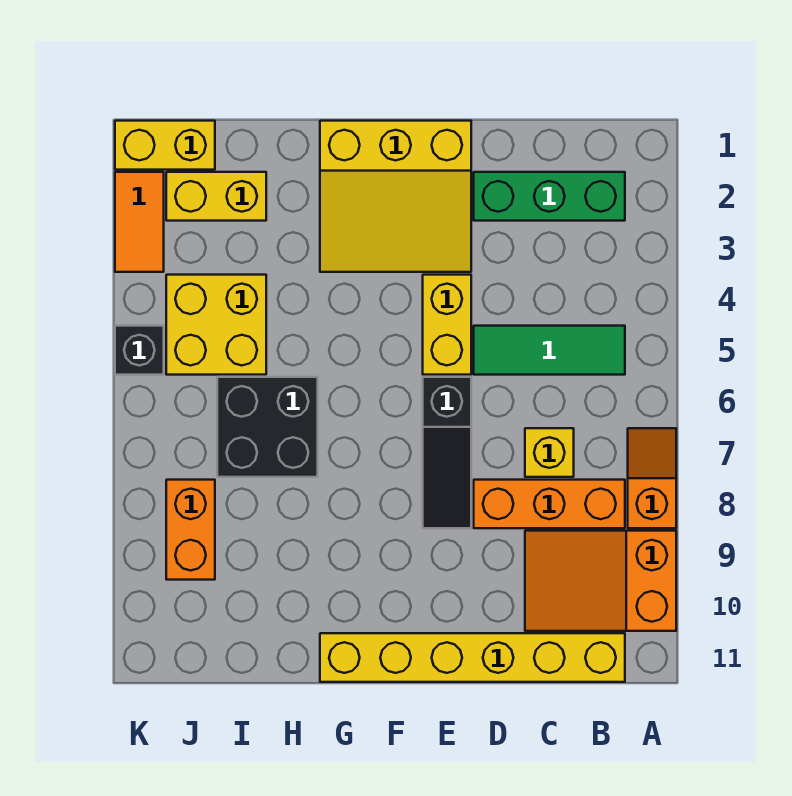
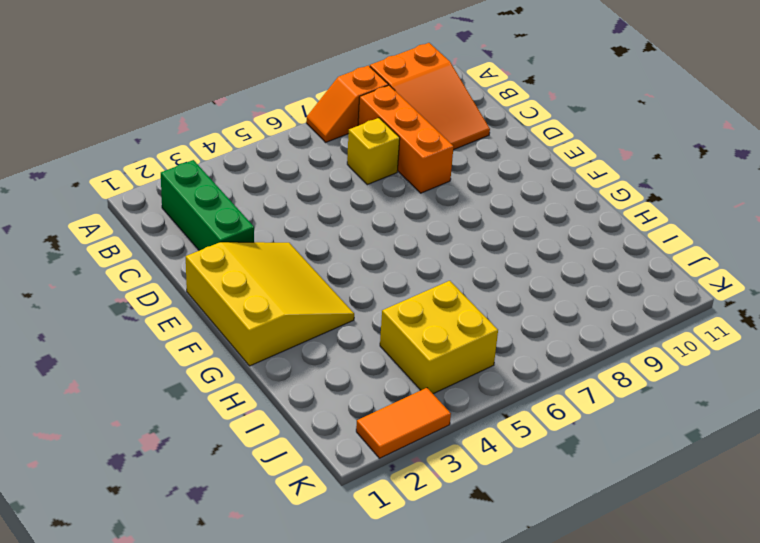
none -> green 1x3 tile [474,326,625,375]
none -> yellow 1x6 brick [320,633,625,682]
none -> yellow 1x2 brick [423,275,471,375]

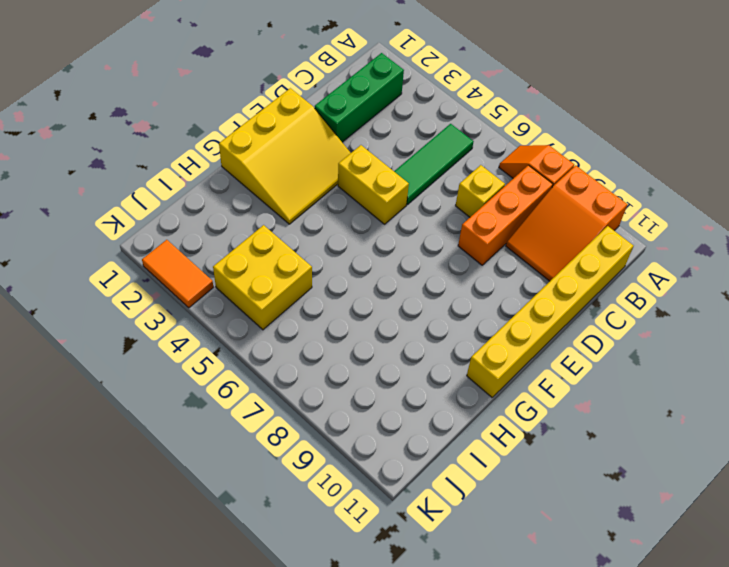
none -> black 1x3 slope [423,377,471,528]
none -> black 2x2 brick [217,377,318,477]
none -> yellow 1x2 brick [166,172,266,221]

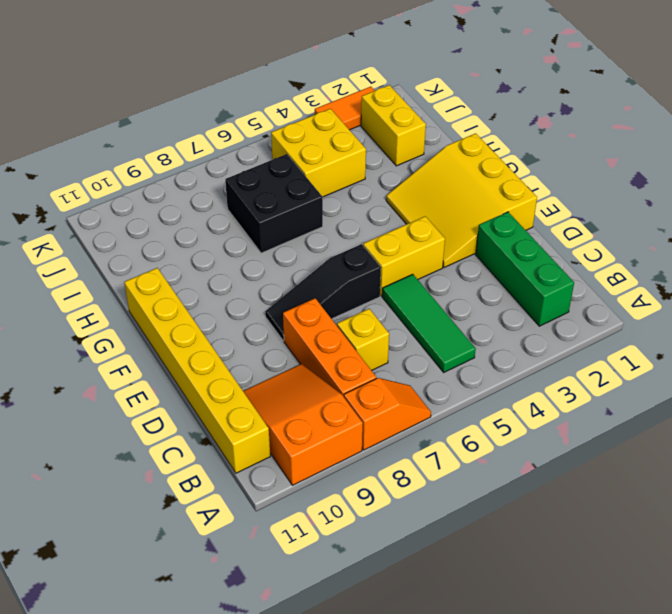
none -> yellow 1x2 brick [115,121,215,170]
none -> orange 1x2 brick [166,480,215,580]
none -> black 1x1 brick [115,326,164,375]

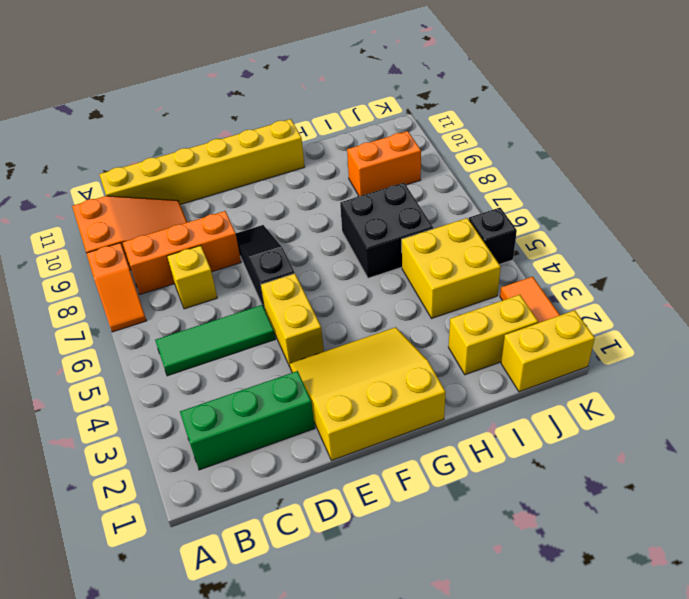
orange 1x2 brick [347,131,421,196] -> orange 1x2 brick turned to [166,480,215,580]

